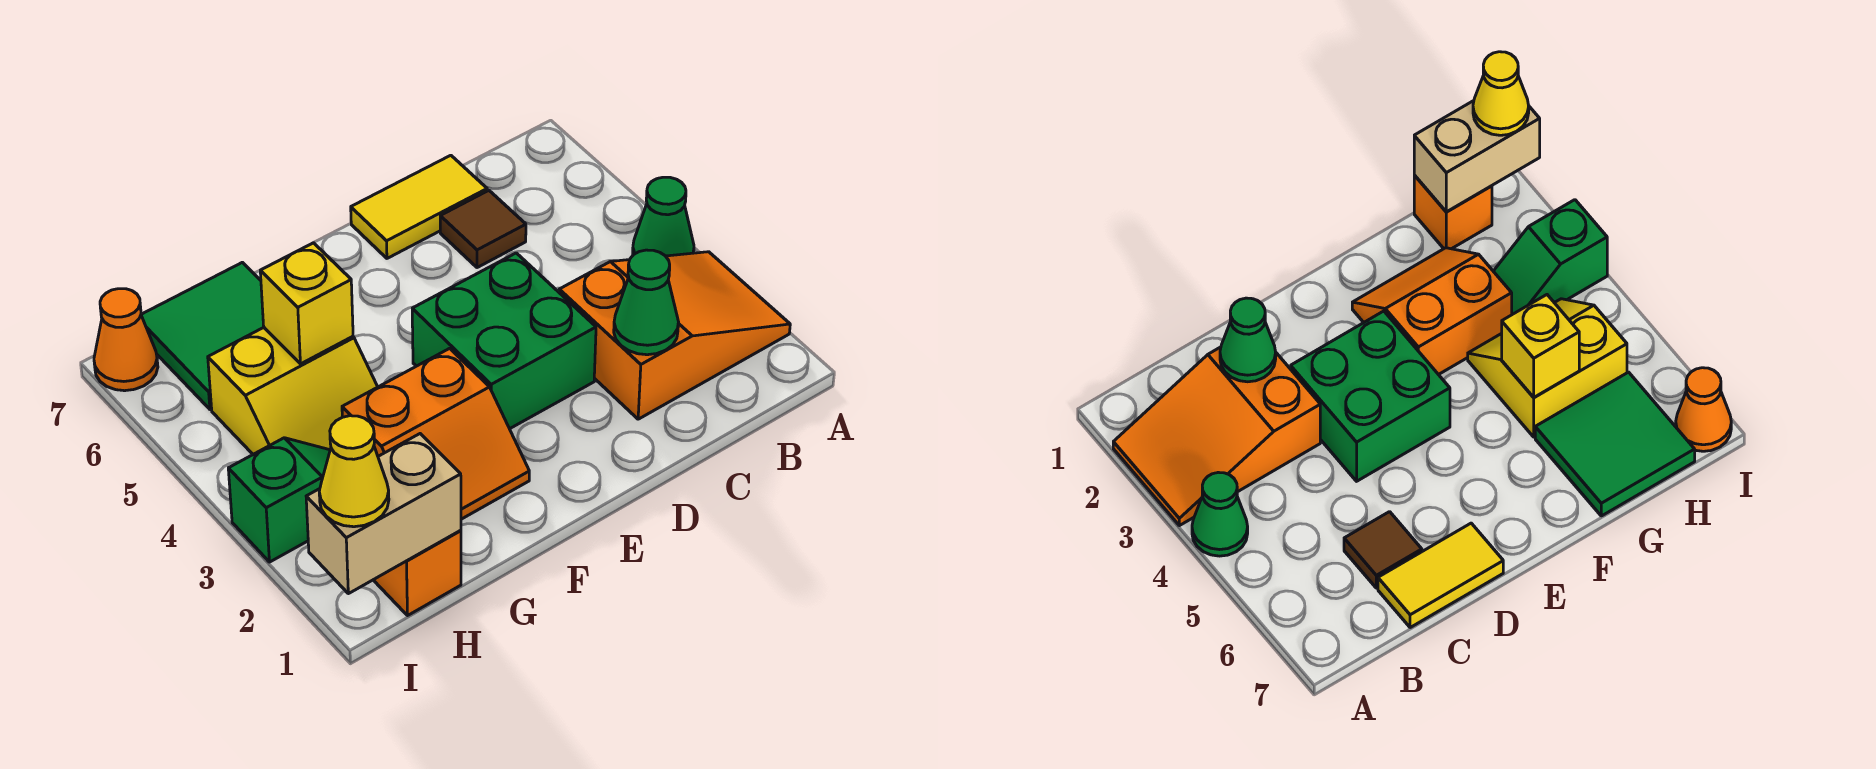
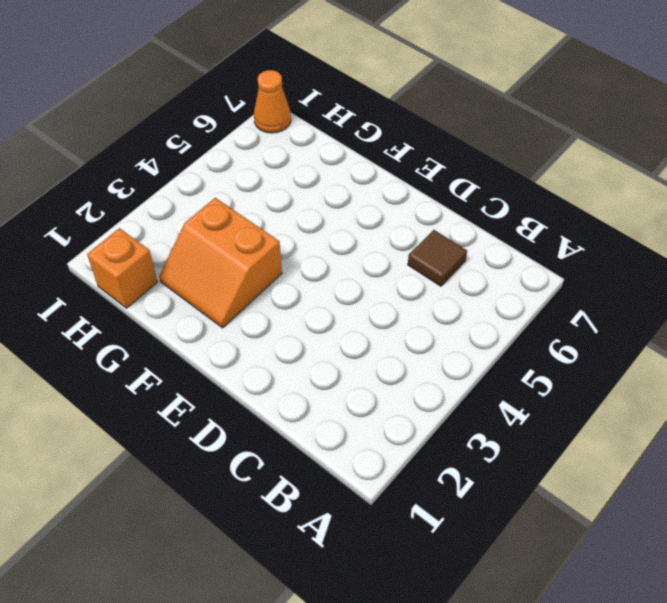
none -> orange 2x3 slope [559,252,790,419]
none -> green 1x1 cone [633,177,694,256]
none -> yellow 1x2 tile [351,155,487,258]

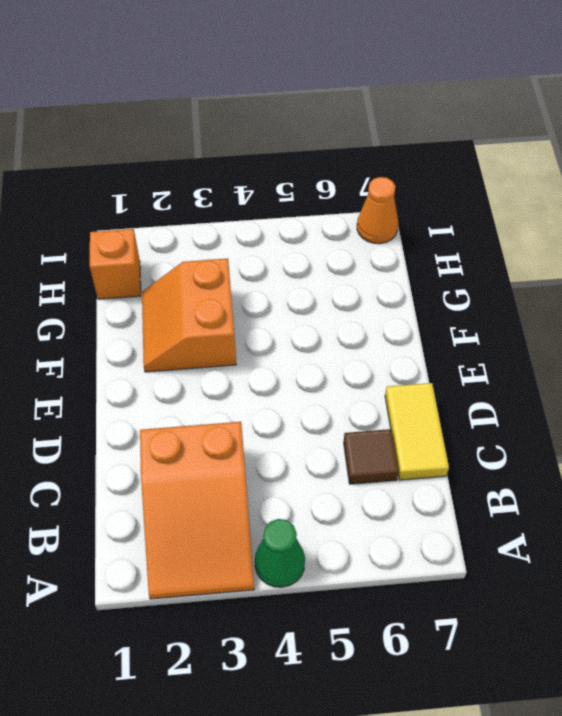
none -> green 2x2 brick [412,253,596,429]
none -> yellow 2x2 slope [208,328,378,454]
none -> green 2x2 tile [141,262,264,409]

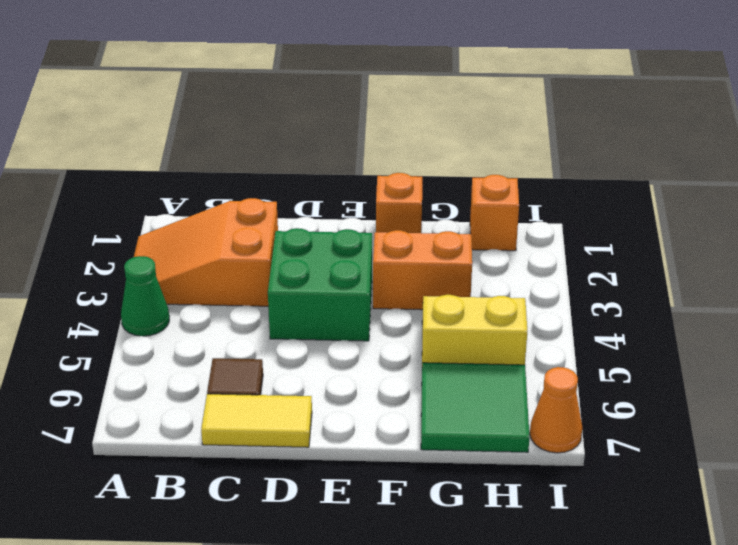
orange 1x1 brick [376,173,422,233] -> none
none -> green 1x2 slope [228,438,330,562]
none -> green 1x1 cone [614,250,678,355]
none -> yellow 1x1 brick [260,243,353,364]

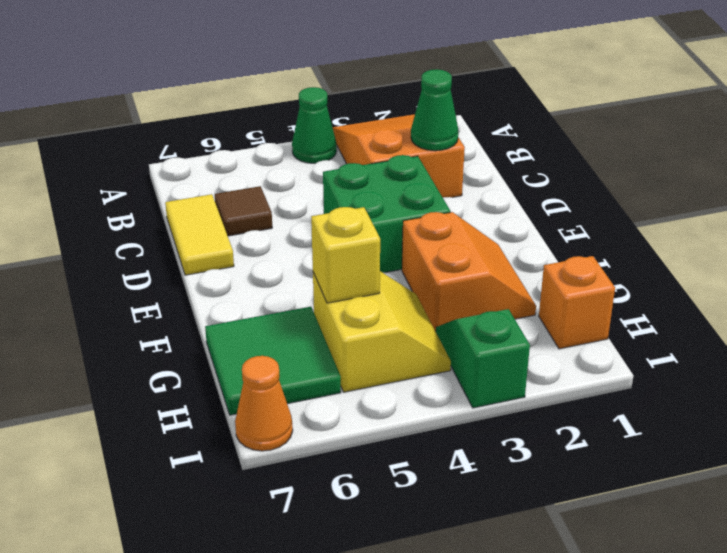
none -> tan 1x2 brick [306,434,461,594]
none -> yellow 1x1 cone [319,416,389,527]

